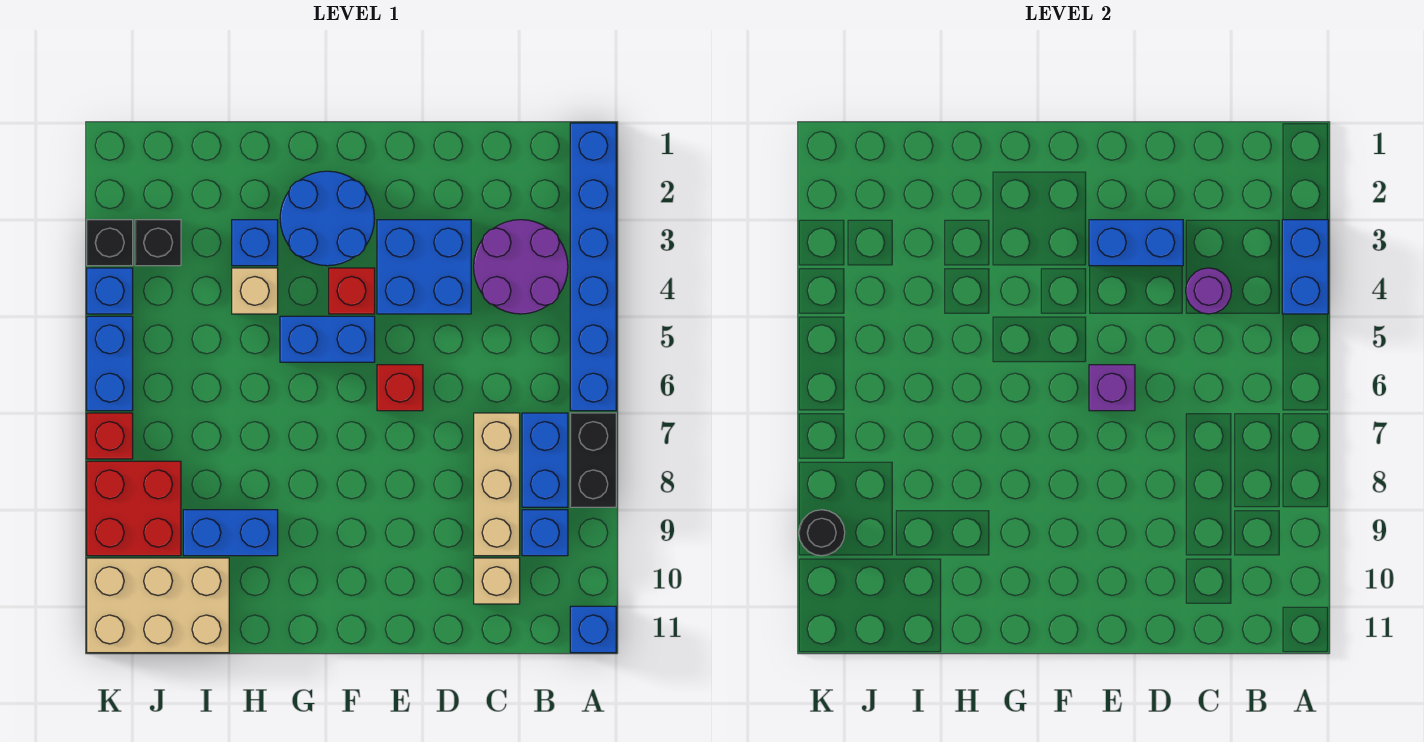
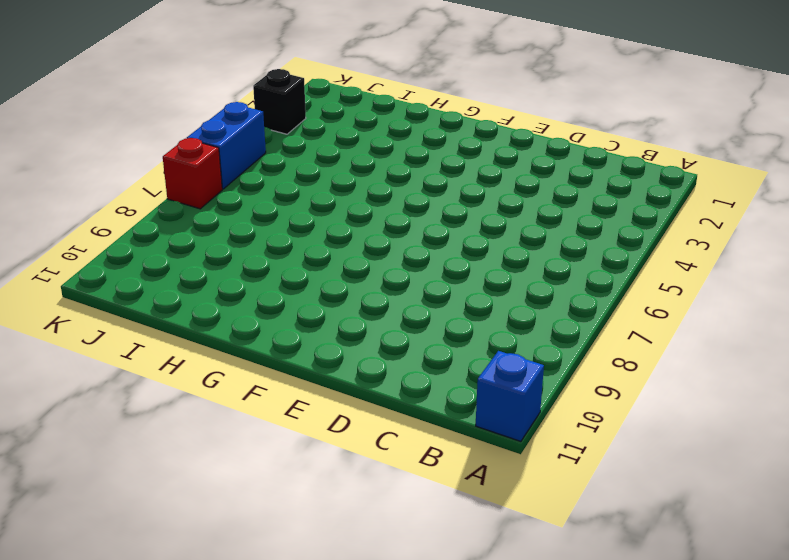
none -> blue 1x6 brick [570,123,616,411]
none -> black 1x2 brick [570,413,616,507]
none -> purple 2x2 round brick [474,220,568,314]

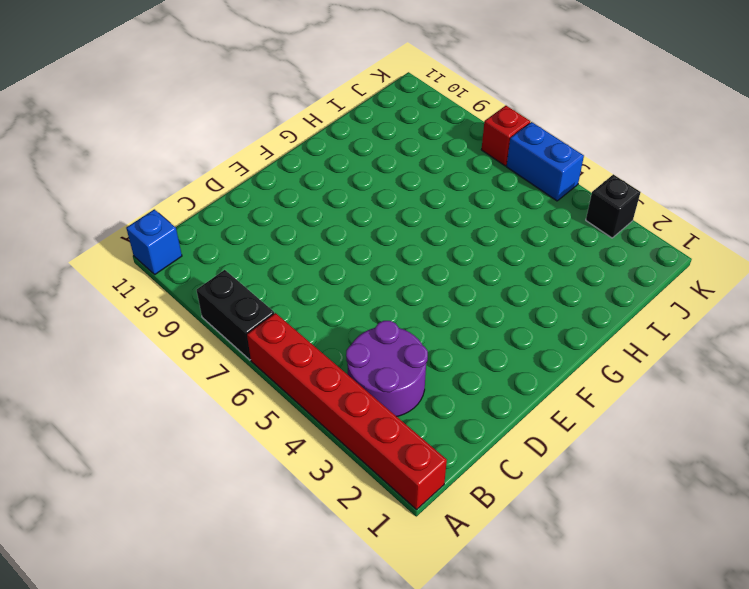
red 1x6 brick [247,313,447,510] -> blue 1x6 brick [570,123,616,411]
none -> blue 1x2 brick [522,413,568,507]
none -> blue 1x1 brick [522,510,568,556]
none -> tan 1x3 brick [474,413,520,556]

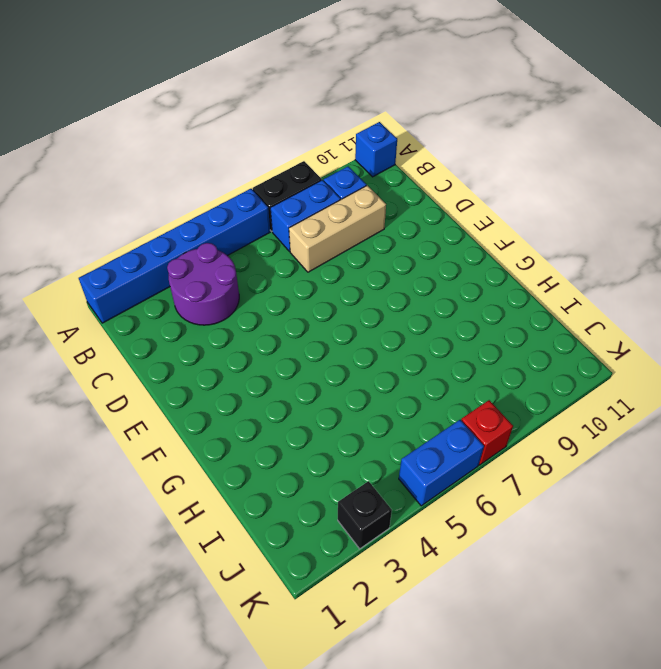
none -> tan 1x1 brick [474,558,520,604]
none -> blue 2x2 brick [377,220,471,314]
none -> red 1x1 brick [377,365,423,411]

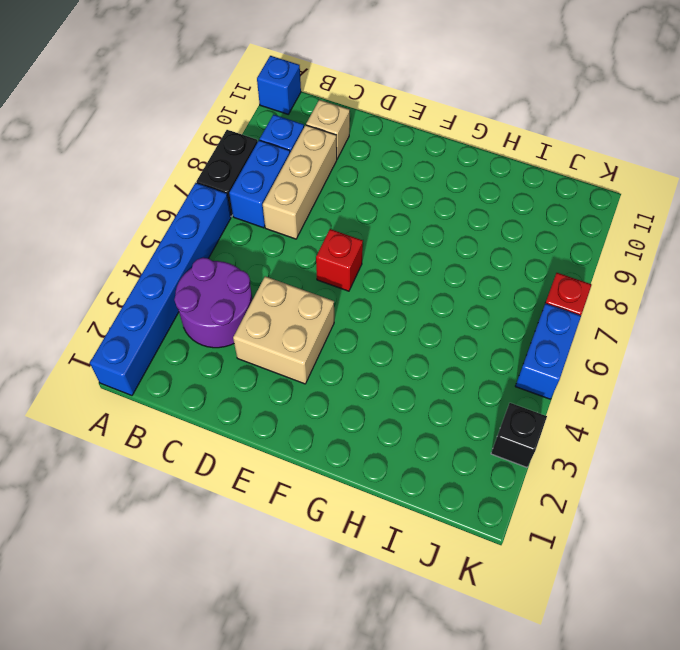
tan 2x2 brick [233,276,334,384] -> blue 2x2 brick [377,220,471,314]
none -> blue 2x2 round brick [280,171,375,266]
none -> red 1x1 brick [329,268,375,314]
none -> blue 1x2 brick [280,316,375,362]

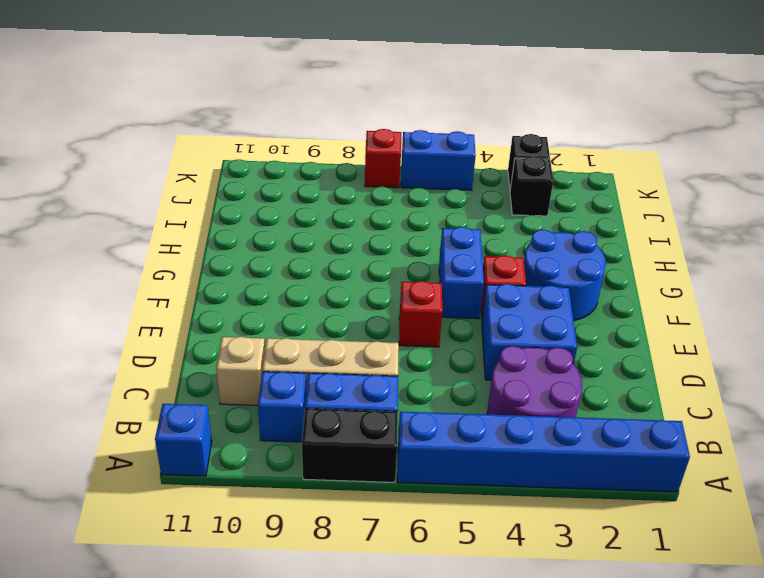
none -> blue 1x1 brick [232,220,278,266]
none -> tan 1x1 brick [232,268,278,314]
none -> blue 1x2 brick [183,510,278,556]

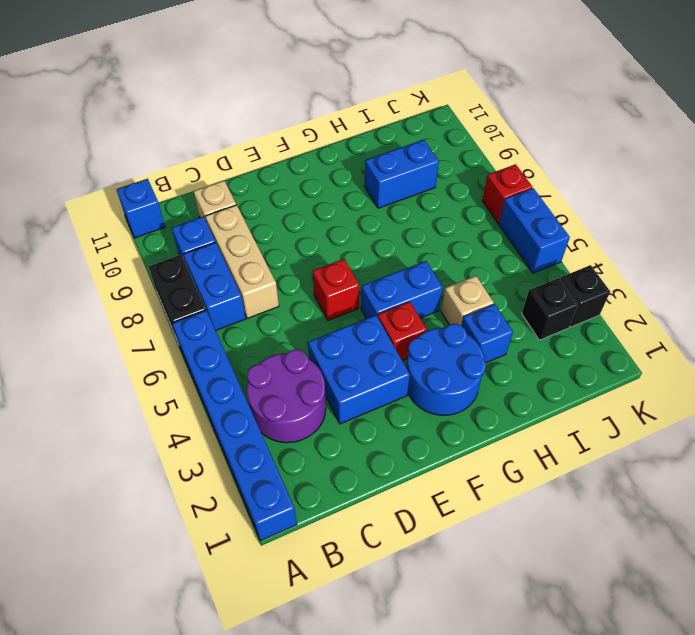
none -> tan 2x3 brick [87,558,229,653]
none -> red 2x2 brick [87,461,181,556]
none -> blue 1x1 brick [87,268,133,314]

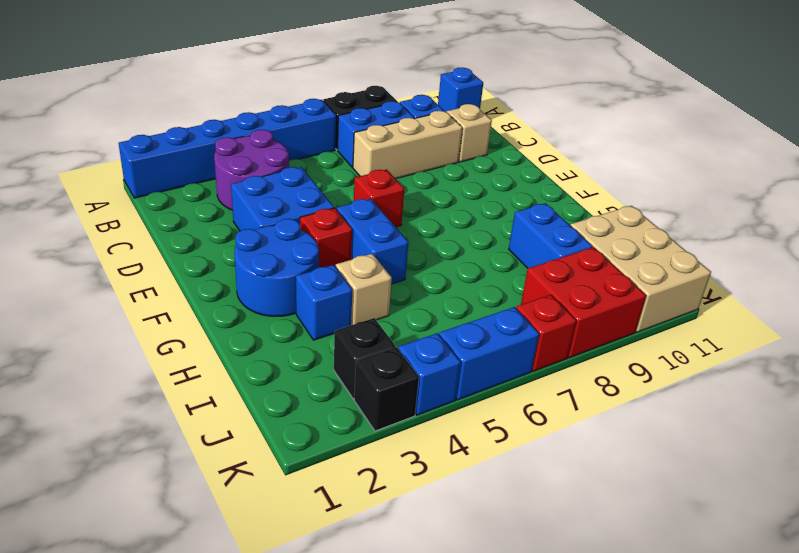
none -> blue 1x2 brick [1282,220,1328,314]
none -> purple 1x1 round brick [1186,268,1232,314]
none -> blue 1x2 brick [1089,220,1183,266]

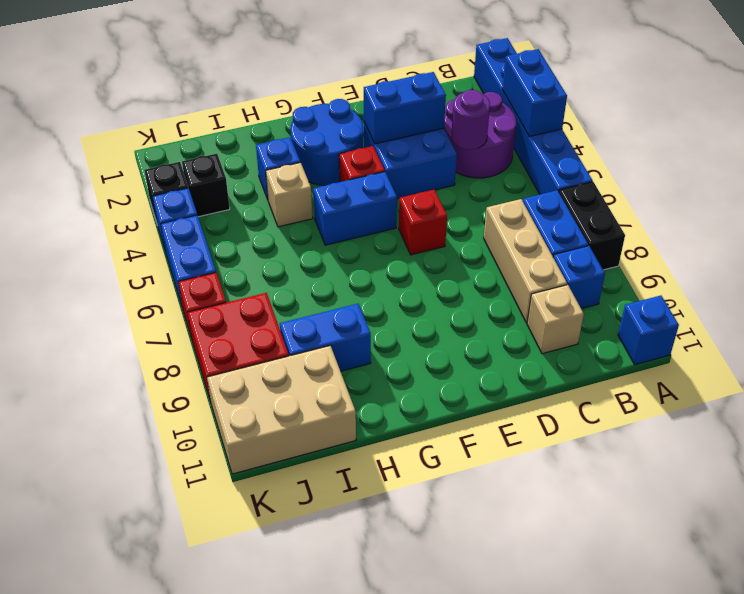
none -> purple 1x1 brick [1089,365,1135,411]
none -> black 1x1 round brick [799,510,845,556]

